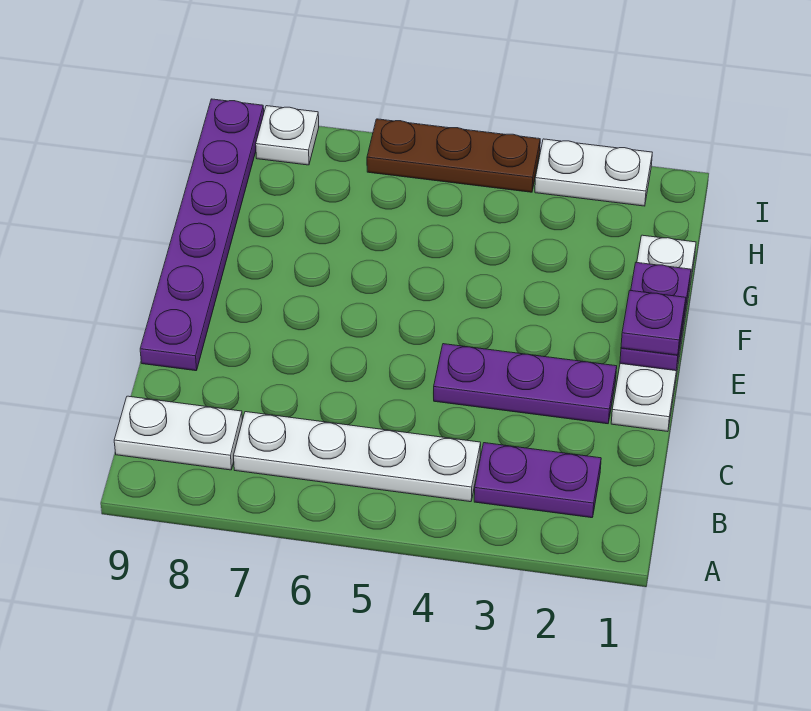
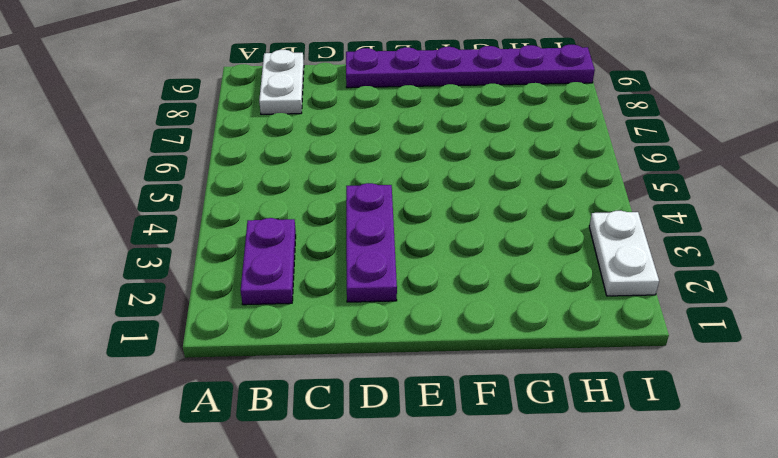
none -> white 1x4 plate [234,412,481,502]
none -> white 1x4 plate [611,235,696,432]

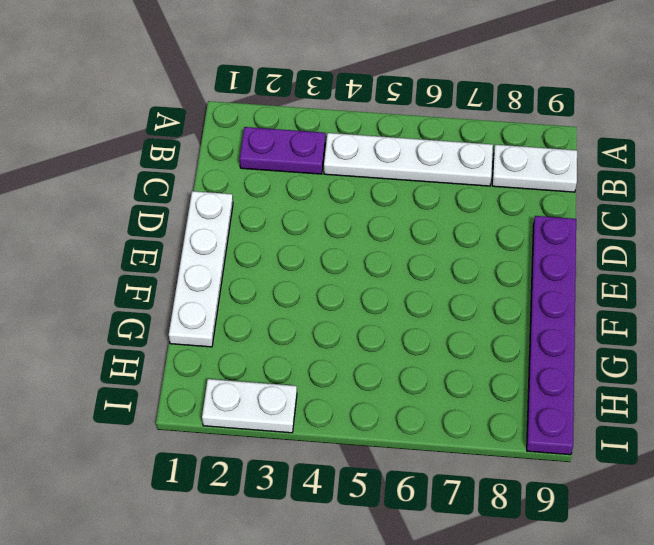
none -> purple 1x3 plate [434,344,617,424]
none -> brown 1x3 plate [367,119,540,192]

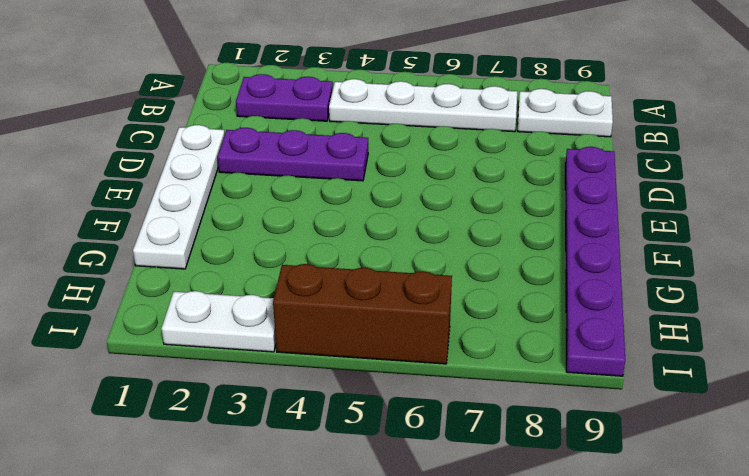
brown 1x3 brick [273,264,452,364] -> brown 1x3 plate [367,119,540,192]
none -> white 1x1 plate [256,106,319,165]
none -> purple 1x2 plate [620,262,691,371]

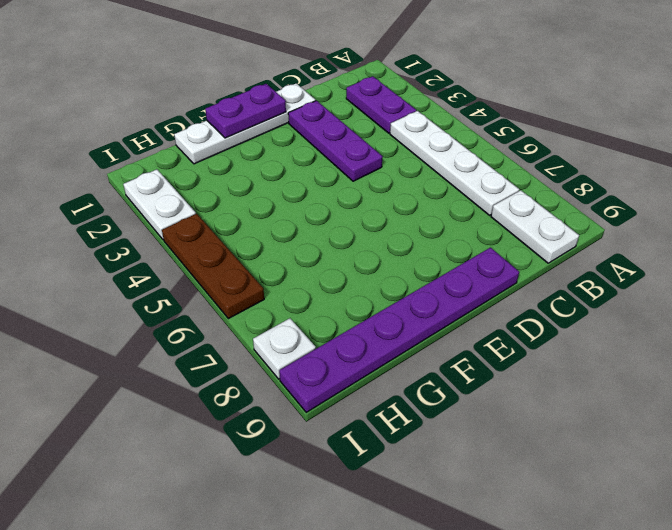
none -> purple 1x1 plate [621,290,686,355]

